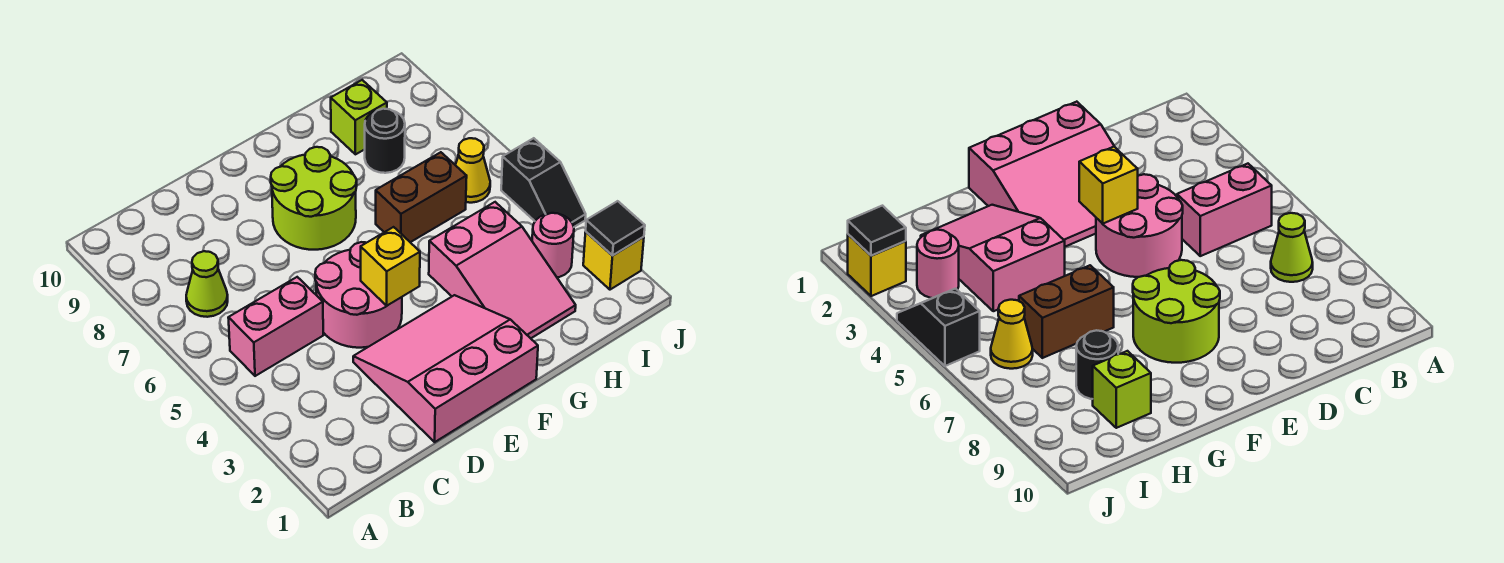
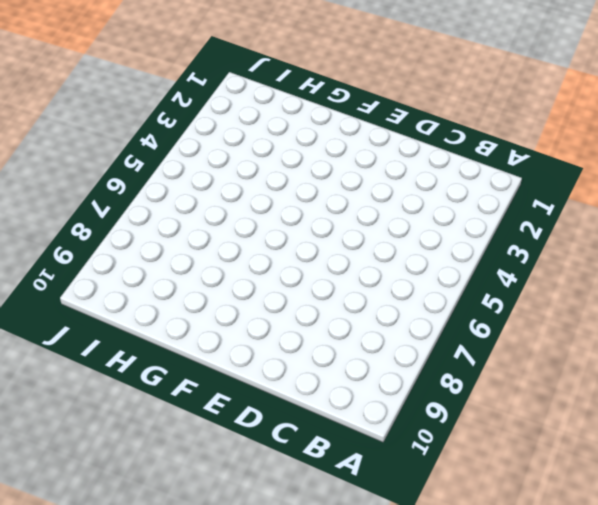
none -> pink 1x2 brick [228,277,323,376]
none -> lime 1x1 cone [186,251,228,317]
none -> pink 3x3 slope [353,295,538,442]

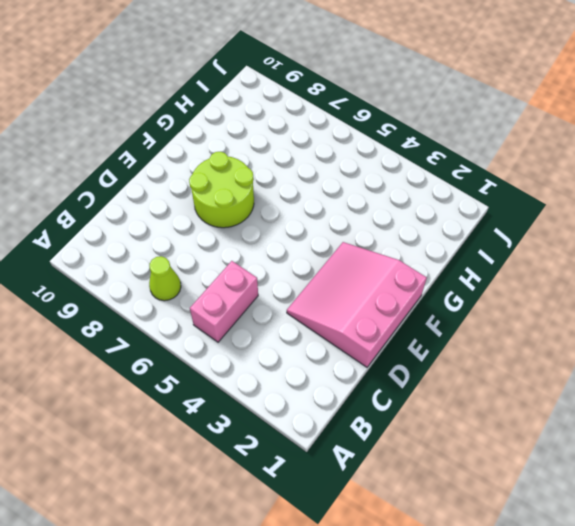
none -> pink 2x2 round brick [315,242,402,348]
none -> pink 2x3 slope [429,202,576,338]
none -> brown 1x2 brick [376,152,467,242]

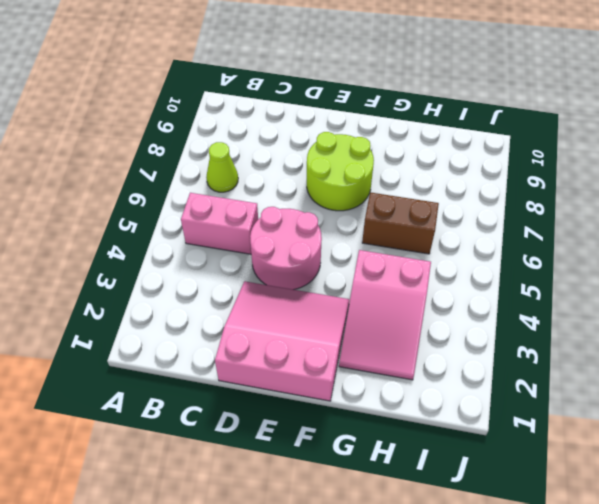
none -> black 1x1 round brick [365,109,405,173]
none -> lime 1x1 brick [331,80,387,154]
none -> pink 1x1 round brick [532,213,574,277]

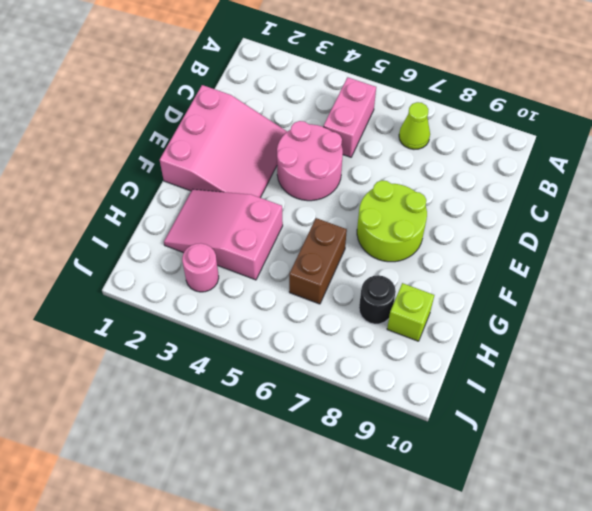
none -> yellow 1x1 cone [455,138,490,203]
none -> yellow 1x1 brick [583,232,644,290]
none -> black 1x2 slope [501,138,586,227]

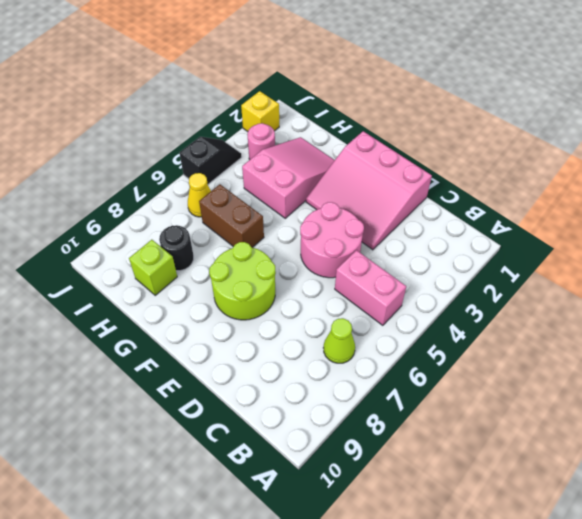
none -> yellow 1x1 brick [361,227,420,306]
none -> black 1x1 tile [586,201,645,256]

